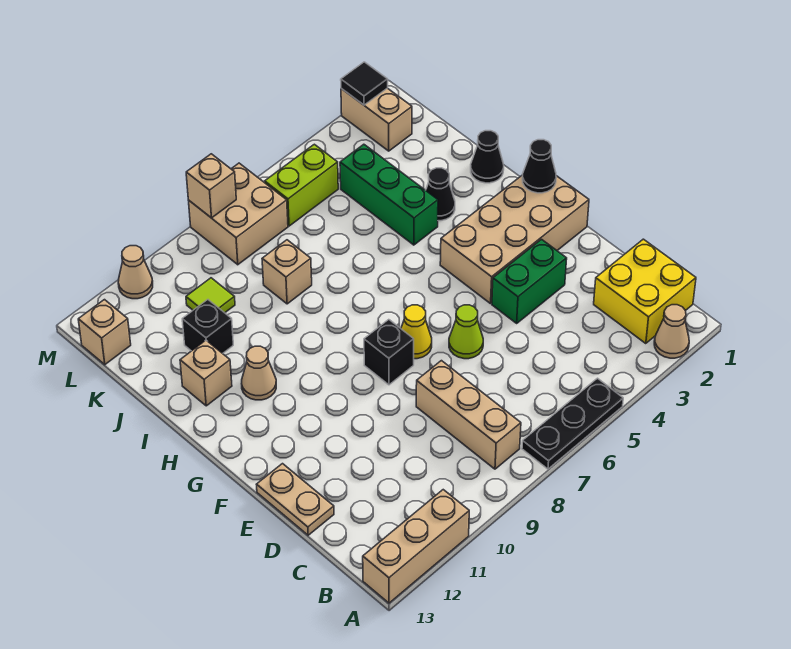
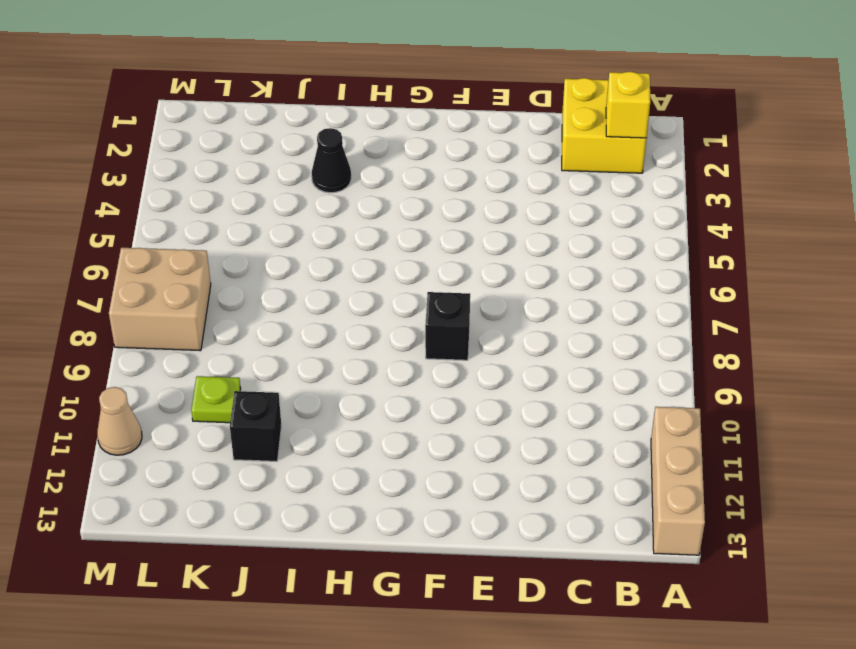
yellow 1x1 brick [606,72,650,138] -> none
lime 1x1 plate [191,376,241,423] -> lime 1x1 tile [186,278,235,313]
none -> tan 1x1 cone [654,305,689,358]
none -> black 1x3 plate [522,378,623,469]
none -> tan 1x3 brick [416,361,521,469]

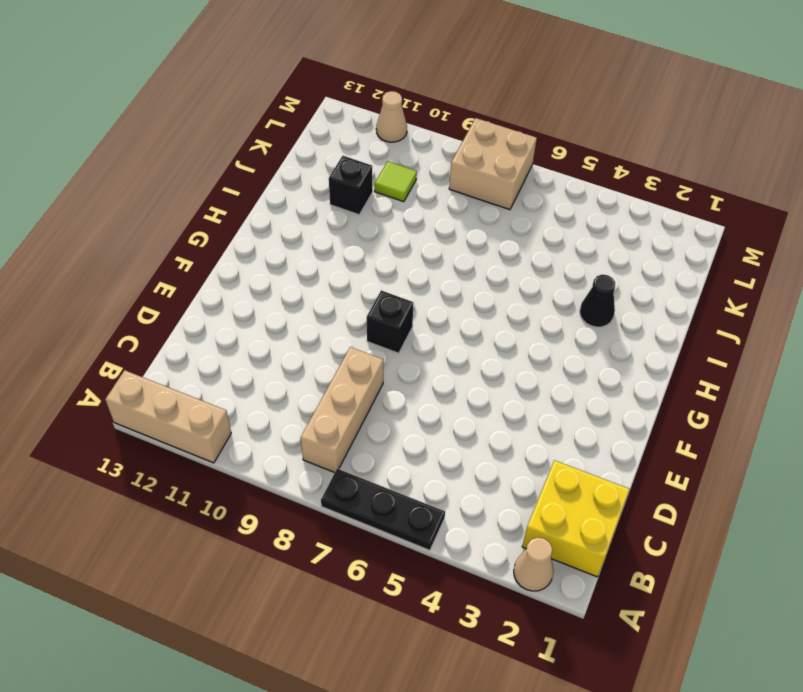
none -> tan 1x2 plate [256,464,334,535]
none -> green 1x2 brick [492,239,567,323]
none -> lime 1x1 cone [449,305,483,359]

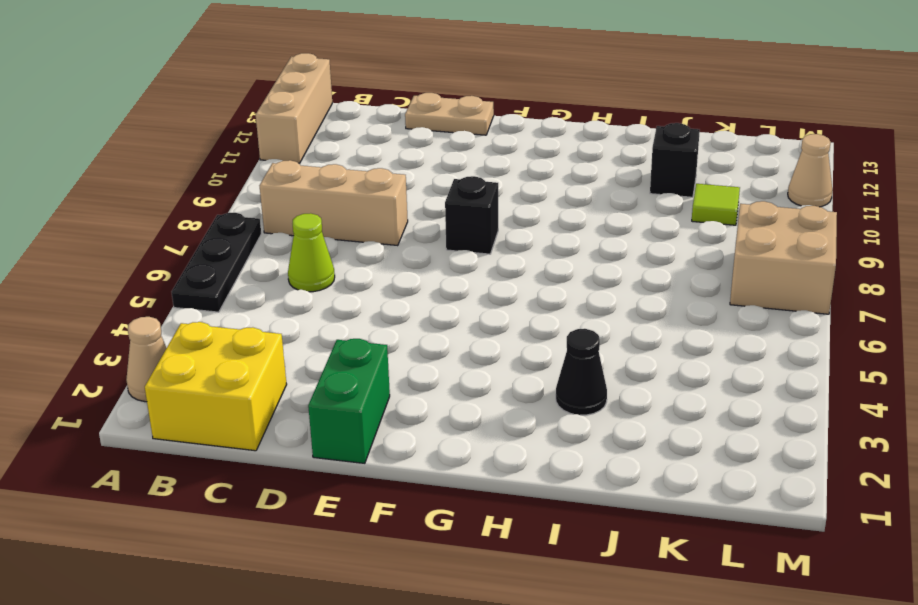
lime 1x1 cone [288,213,335,292] -> lime 1x1 cone moved to [449,305,483,359]
green 1x2 brick [308,339,390,463] -> green 1x2 brick moved to [492,239,567,323]
none -> tan 2x4 brick [440,175,589,304]
none -> yellow 1x1 cone [401,305,432,359]
none -> tan 1x1 cone [242,346,276,400]

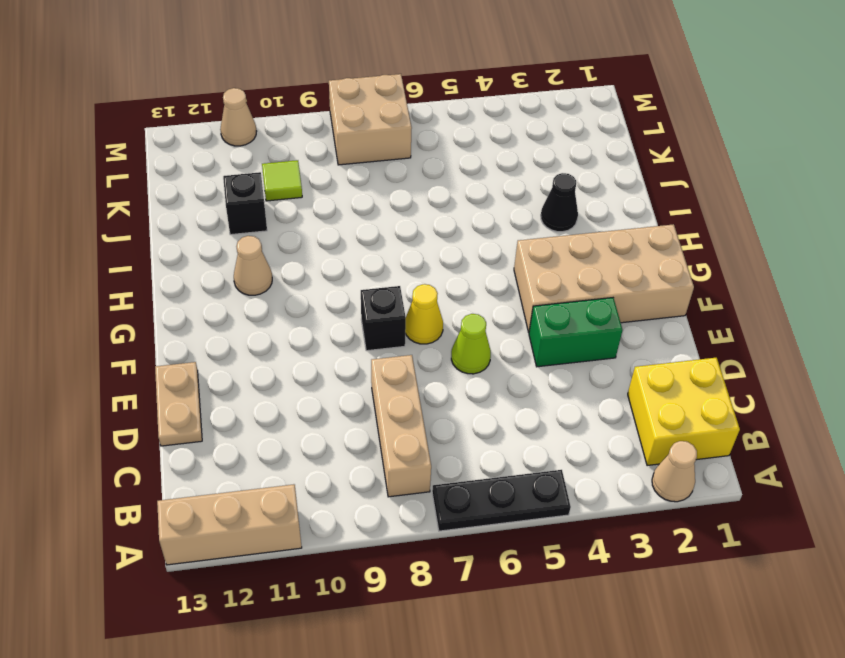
none -> black 1x1 cone [471,131,504,183]
none -> green 1x3 brick [340,144,438,245]
none -> tan 1x1 brick [180,340,232,406]

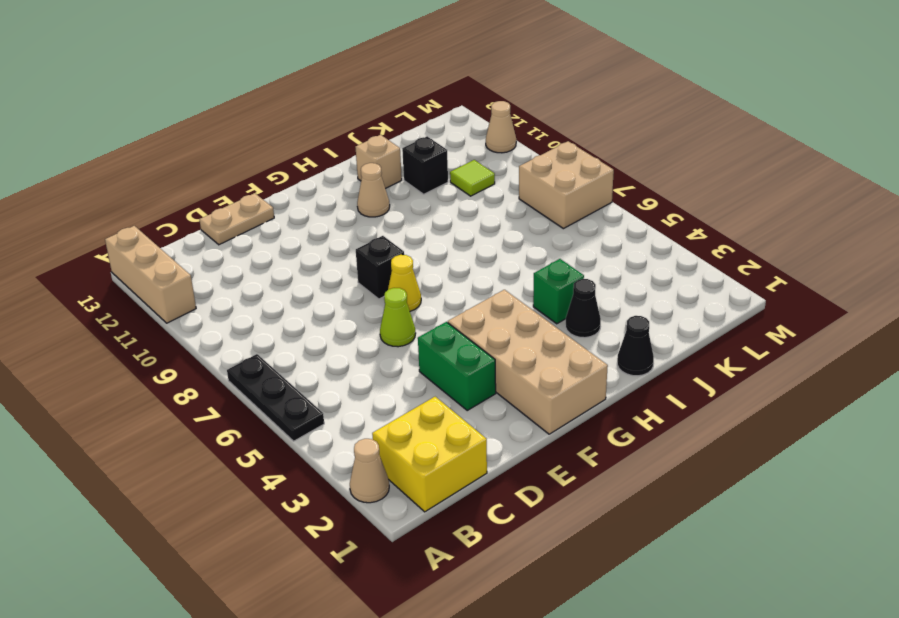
green 1x1 brick [533,259,584,324] -> green 1x3 brick [340,144,438,245]
none -> tan 1x3 brick [416,361,521,469]
none -> tan 1x1 brick [262,240,312,304]
none -> tan 1x2 brick [341,88,412,151]

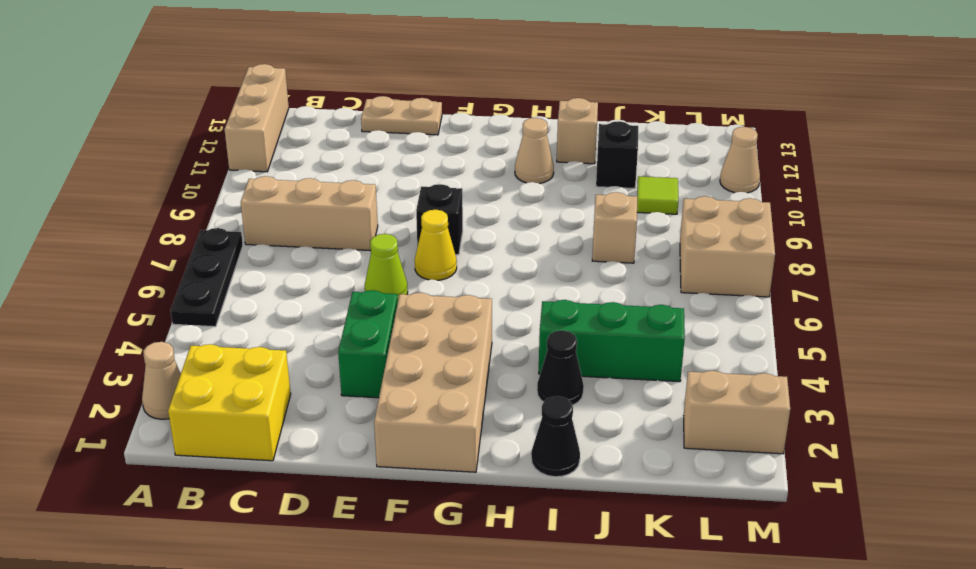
none -> lime 1x2 brick [265,144,338,226]
none -> tan 1x1 brick [78,300,131,365]
none -> black 1x1 cone [522,140,556,193]

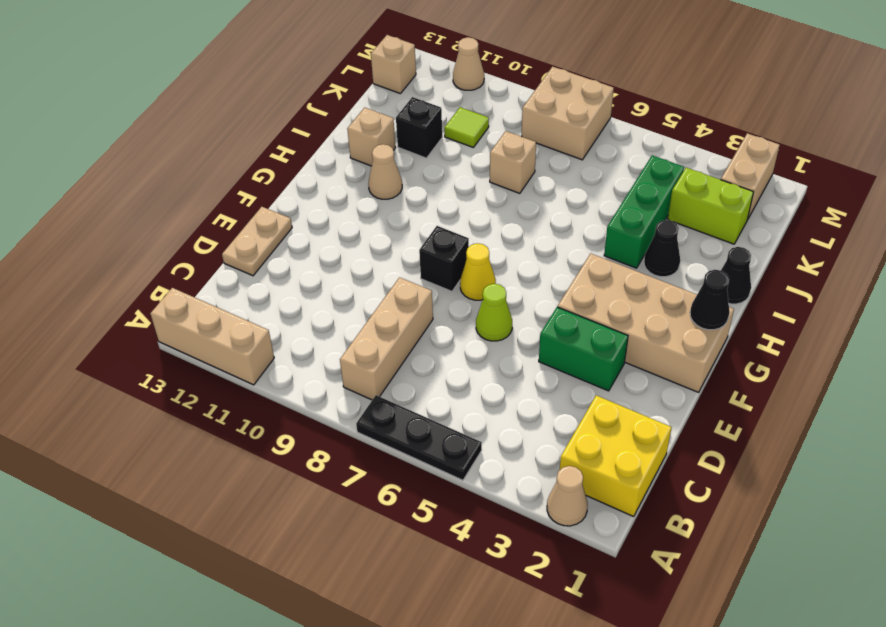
lime 1x2 brick [668,168,753,244] -> lime 1x2 brick moved to [265,144,338,226]
none -> black 1x1 tile [341,62,388,105]
none -> tan 1x1 brick [186,154,236,218]

